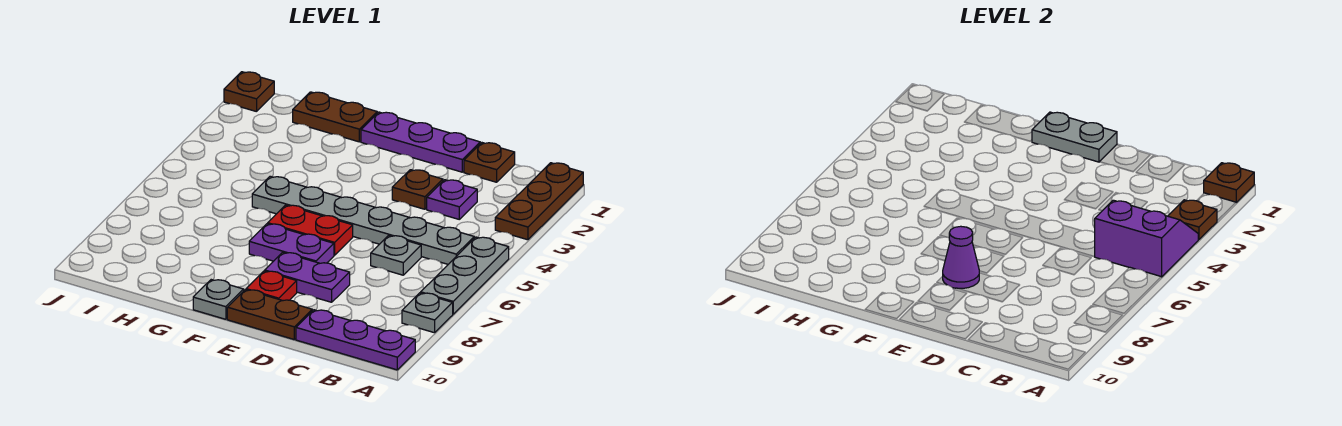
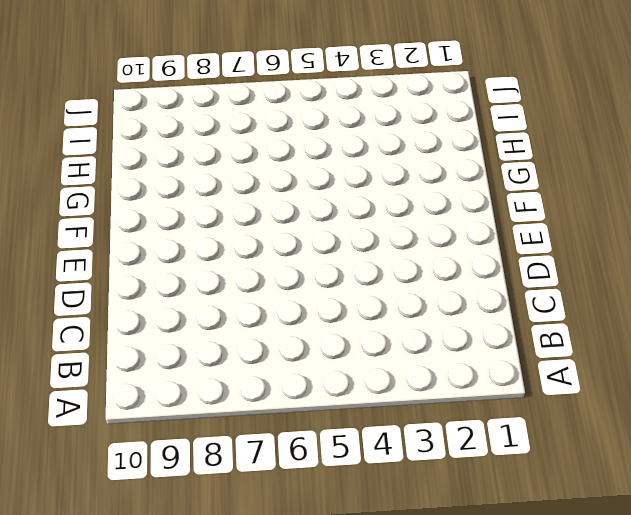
none -> brown 1x3 plate [495,163,583,240]
none -> grey 1x3 plate [421,237,509,314]
none -> grey 1x1 plate [402,293,453,333]

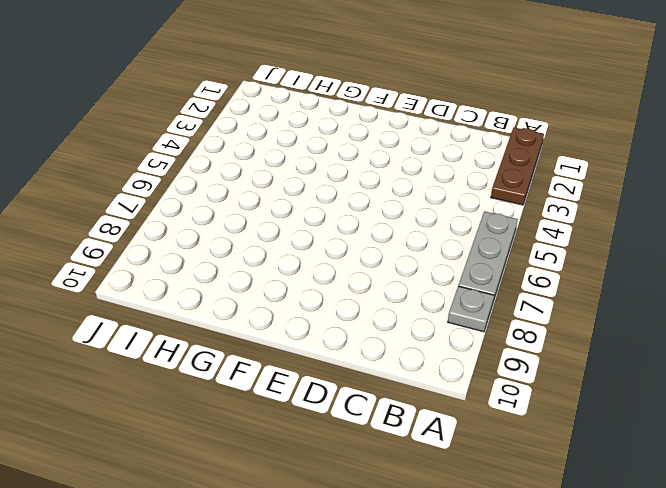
none -> purple 1x3 plate [296,310,415,370]
none -> grey 1x6 plate [252,176,474,264]
none -> brown 1x1 plate [464,143,515,182]

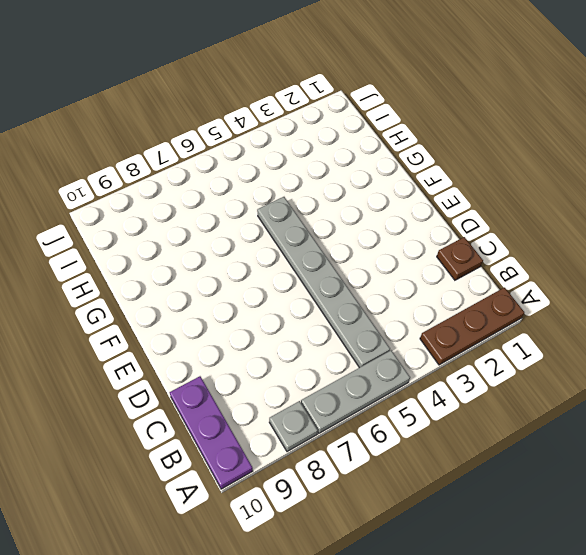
none -> purple 1x1 plate [427,180,477,219]
none -> grey 1x1 plate [371,235,421,275]
none -> purple 1x3 plate [361,112,480,172]

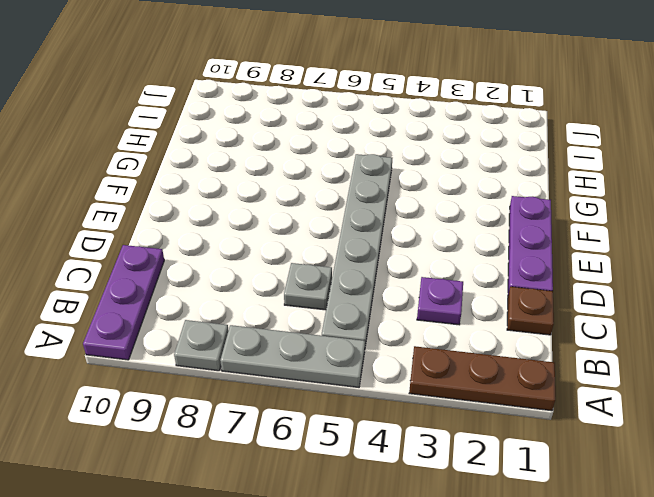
none -> brown 1x1 plate [392,170,443,209]
none -> purple 1x2 plate [265,252,350,302]
none -> brown 1x2 plate [227,290,312,339]

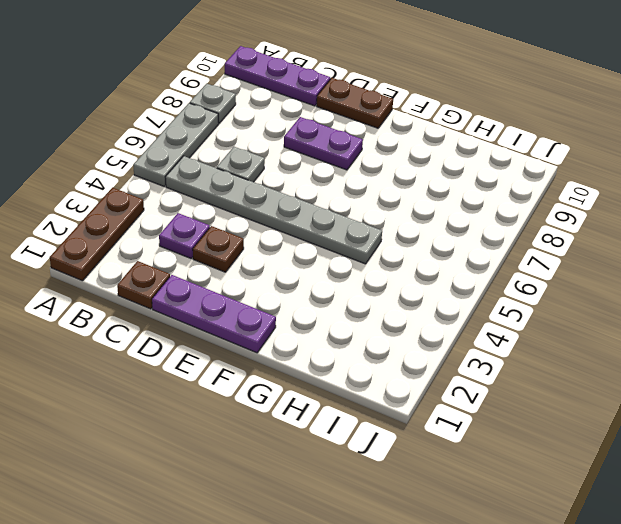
none -> red 1x2 plate [268,205,353,255]
none -> purple 1x2 plate [249,224,334,263]
none -> red 1x1 plate [246,271,297,301]

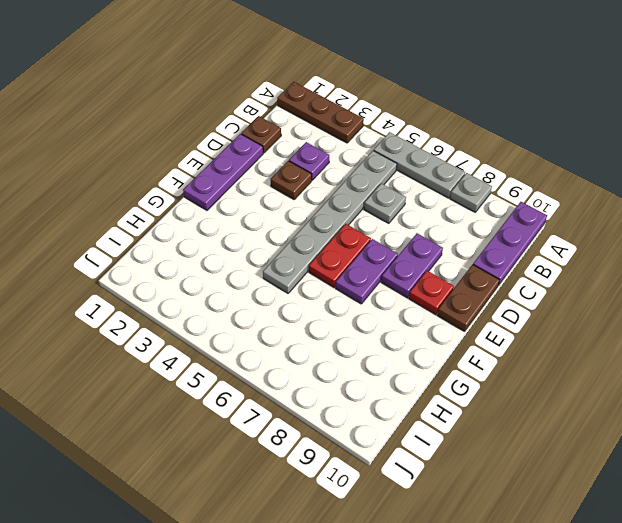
none -> grey 1x1 plate [193,280,244,319]
none -> brown 1x2 plate [293,92,377,142]
none -> brown 1x1 plate [224,72,274,112]

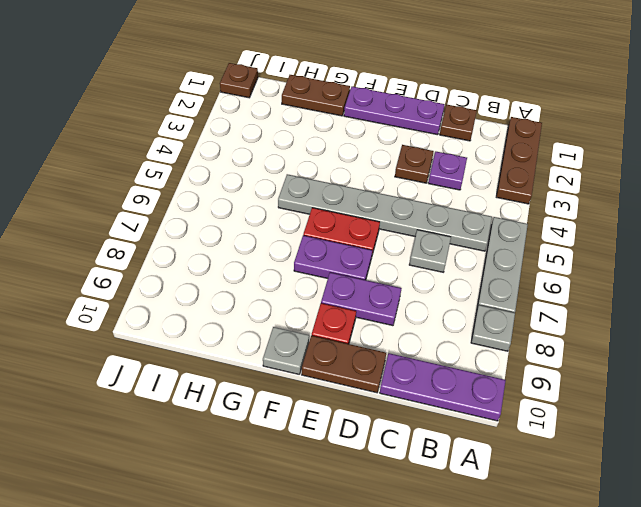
none -> brown 1x1 plate [1204,163,1254,202]
none -> brown 1x1 plate [1168,200,1217,240]
none -> purple 2x2 slope [1095,200,1198,277]

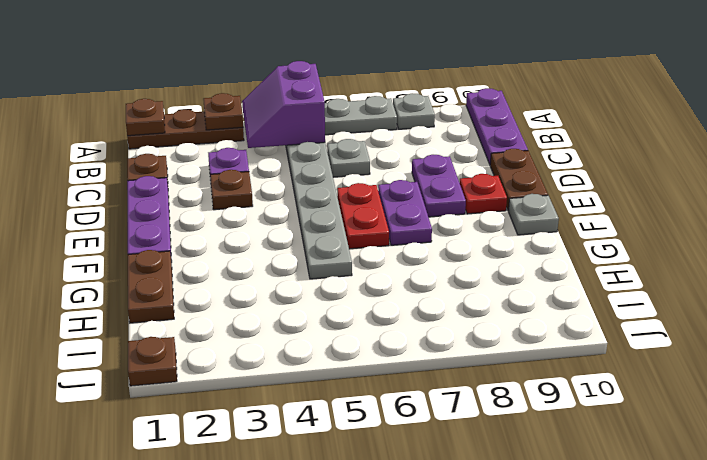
none -> grey 1x2 plate [1032,112,1117,162]
none -> purple 1x1 cone [943,226,979,288]

